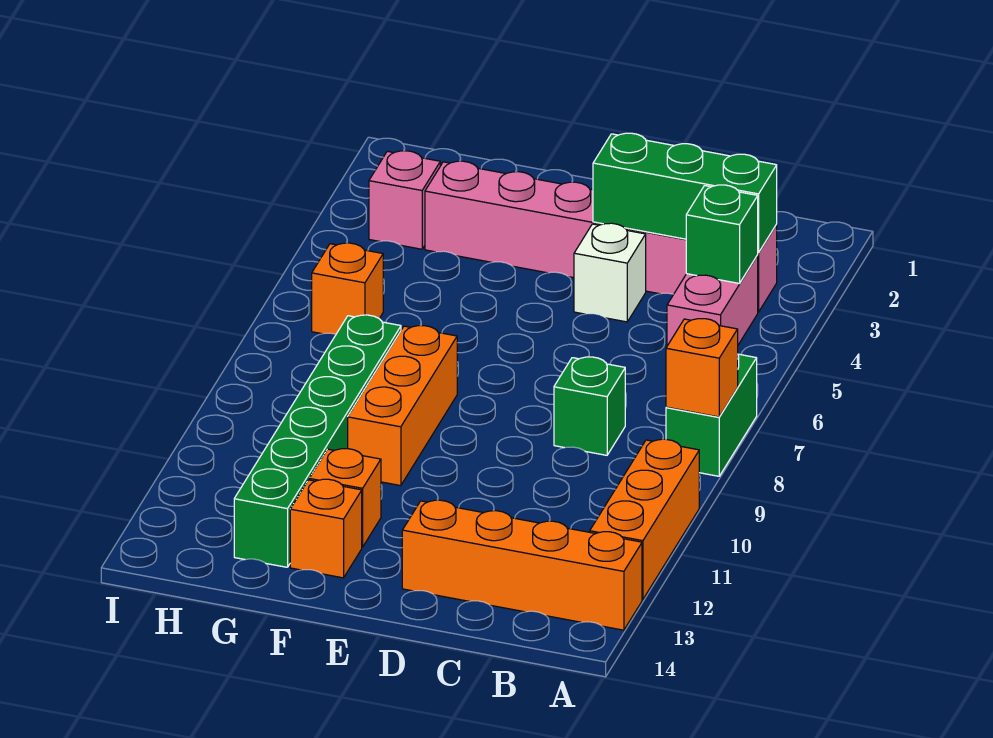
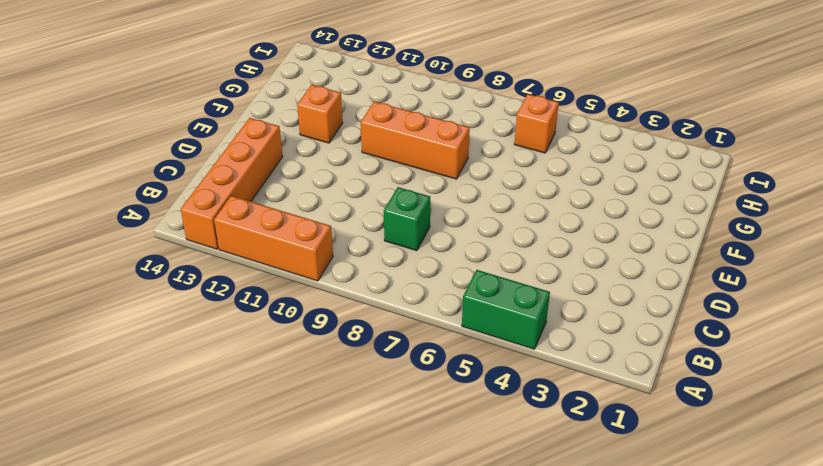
green 1x2 brick [462,270,550,349] -> green 1x2 brick moved to [666,354,757,476]
none -> pink 1x6 brick [425,161,777,312]
none -> pink 1x2 brick [667,255,758,346]
none -> white 1x1 brick [574,223,646,322]

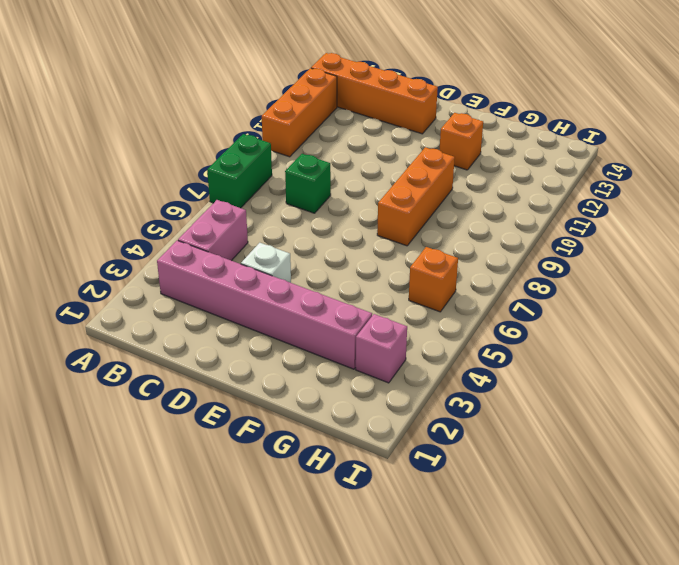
none -> orange 1x1 brick [290,479,362,578]
none -> green 1x6 brick [234,315,401,567]
none -> orange 1x1 brick [666,319,738,417]

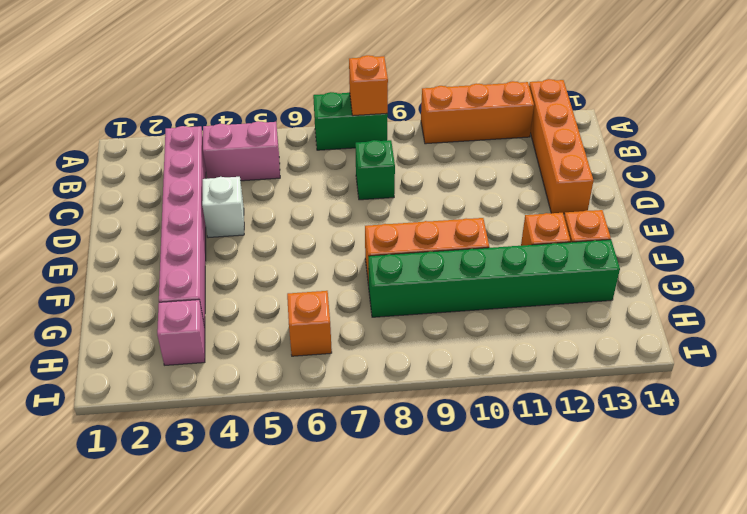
none -> green 1x3 brick [593,133,777,253]
none -> green 1x1 brick [686,185,758,283]

